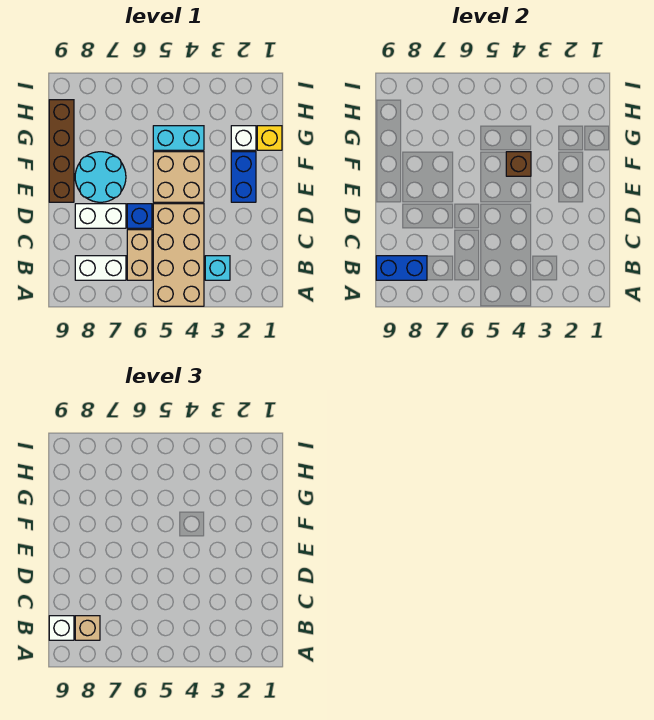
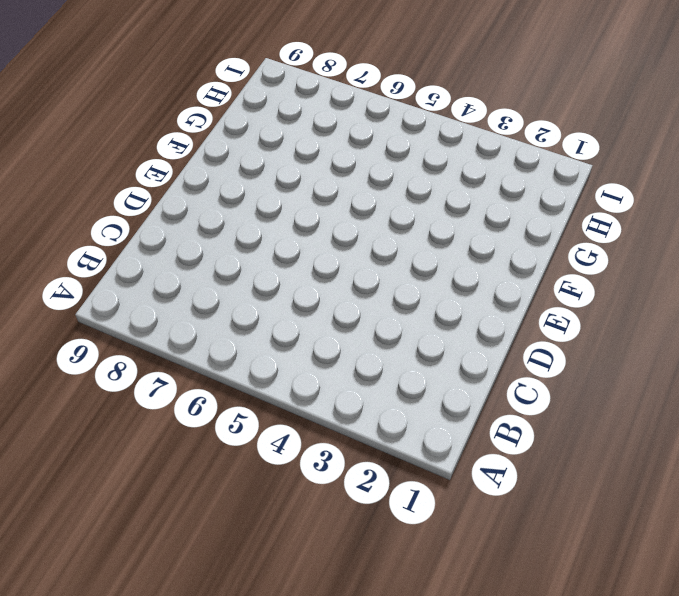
none -> tan 2x4 brick [153,204,204,306]
none -> cyan 1x1 brick [205,256,230,280]
none -> tan 1x2 brick [127,230,152,280]

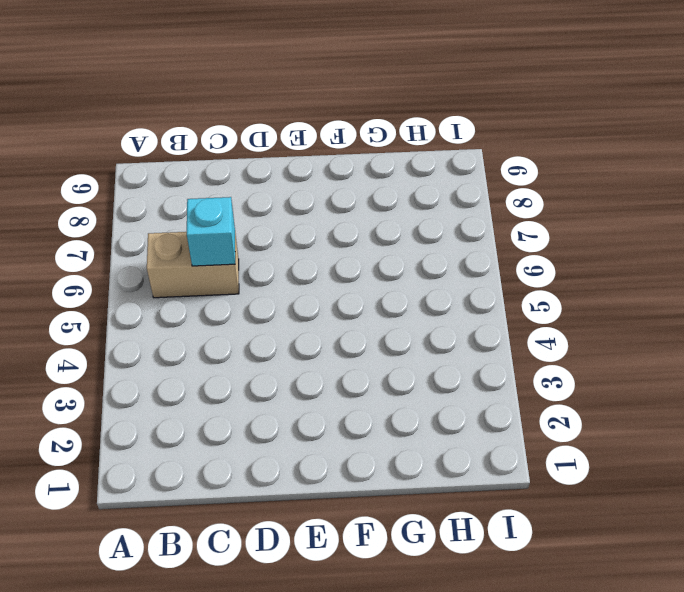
cyan 1x1 brick [187,197,235,266] -> cyan 1x1 brick moved to [205,256,230,280]
none -> tan 2x4 brick [153,204,204,306]
none -> white 1x2 brick [75,256,126,280]
none -> blue 1x1 brick [127,204,152,228]

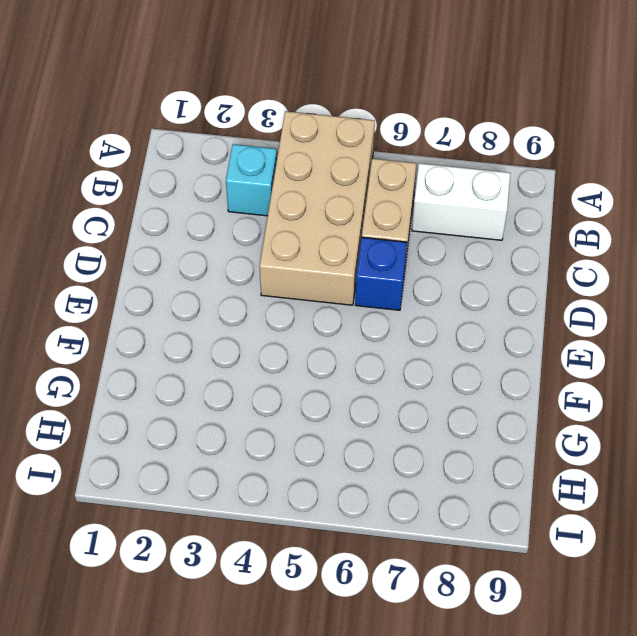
none -> white 1x2 brick [75,204,126,228]
none -> blue 1x2 brick [231,152,256,202]
none -> tan 2x2 brick [153,152,204,202]

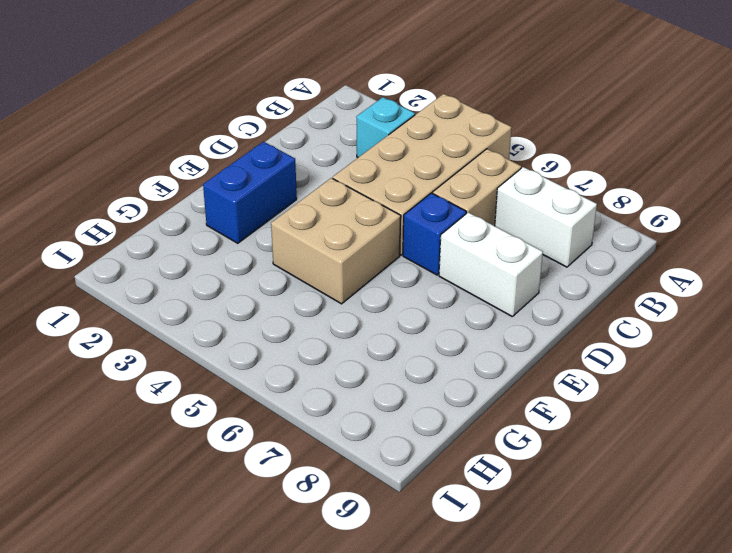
none -> cyan 2x2 round brick [75,152,126,202]
none -> brown 1x4 brick [49,100,74,202]
none -> yellow 1x1 brick [257,126,282,150]

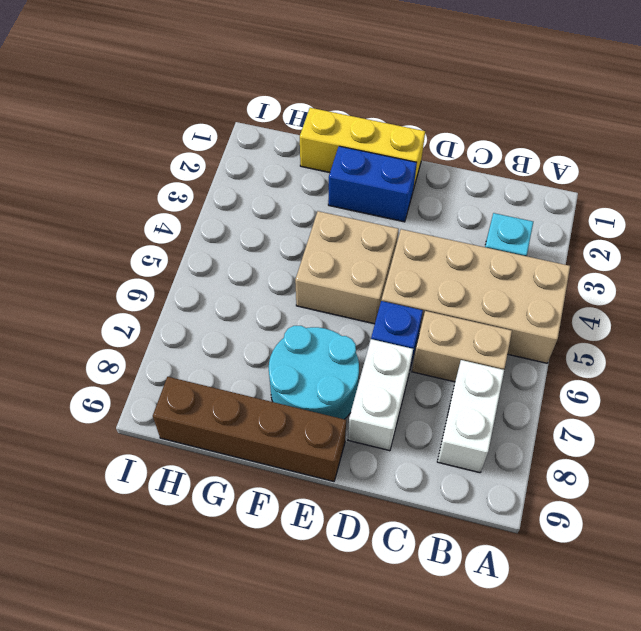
yellow 1x3 brick [300,108,425,189] -> yellow 1x1 brick [257,126,282,150]
none -> white 1x1 brick [231,126,256,150]
none -> cyan 1x2 brick [153,126,204,150]
none -> blue 1x2 brick [376,256,427,280]

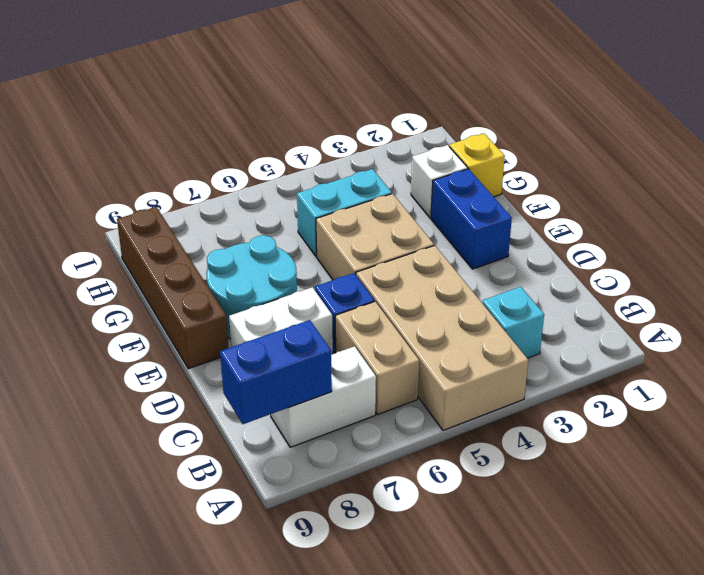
none -> brown 1x1 brick [506,152,531,176]
none -> tan 1x1 brick [75,616,100,640]
none -> white 1x1 brick [49,616,74,640]

